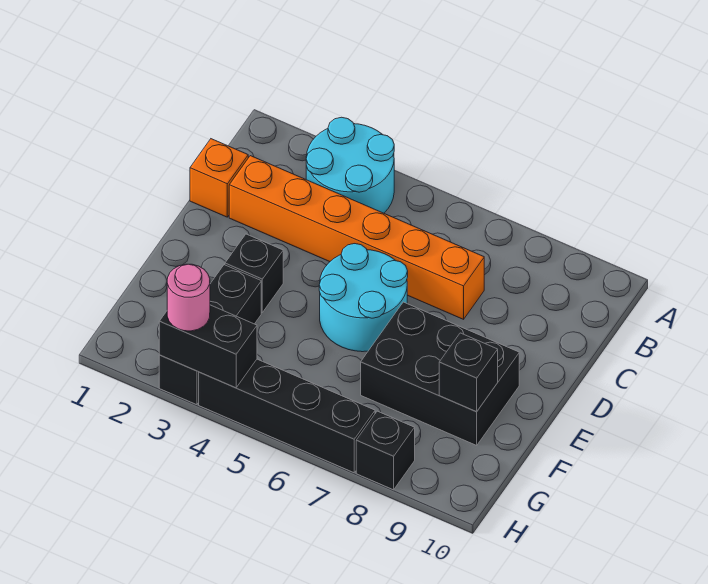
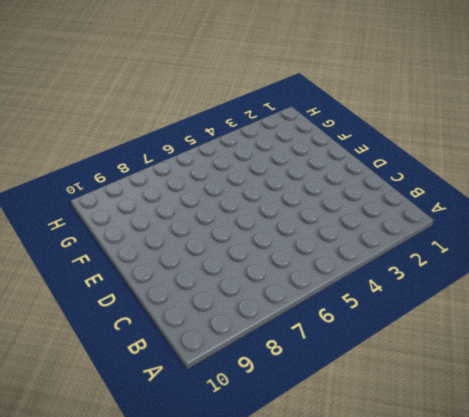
none -> cyan 2x2 round brick [306,117,394,213]
none -> orange 1x1 brick [190,139,248,217]
none -> orange 1x6 brick [229,156,484,319]

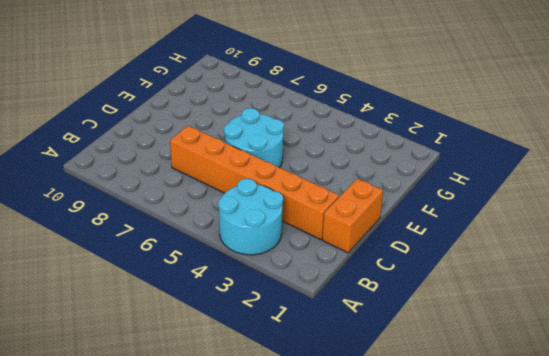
orange 1x2 brick [322,179,383,253] -> orange 1x1 brick [190,139,248,217]
none -> black 1x1 brick [225,234,283,312]
none -> black 2x3 brick [361,302,519,445]
none -> black 1x3 brick [159,265,261,405]

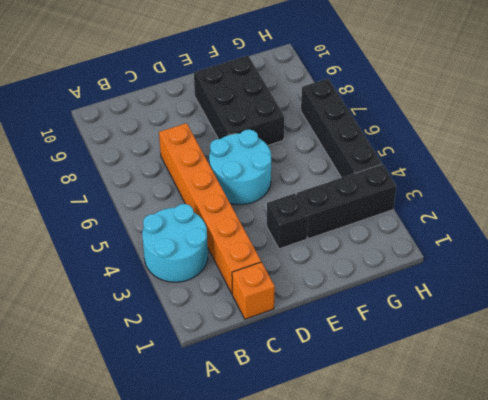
none -> black 1x1 brick [356,411,415,490]
none -> black 1x1 brick [439,333,498,412]
none -> black 1x2 brick [159,305,257,388]

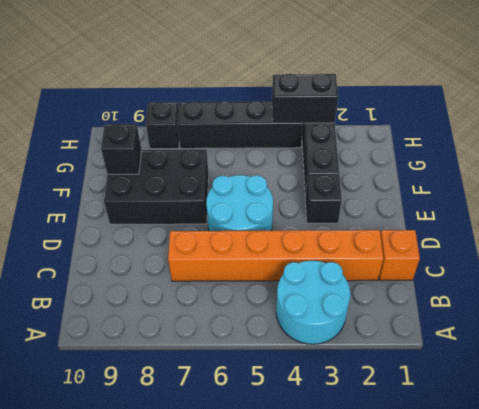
none -> pink 1x1 round brick [167,264,210,331]

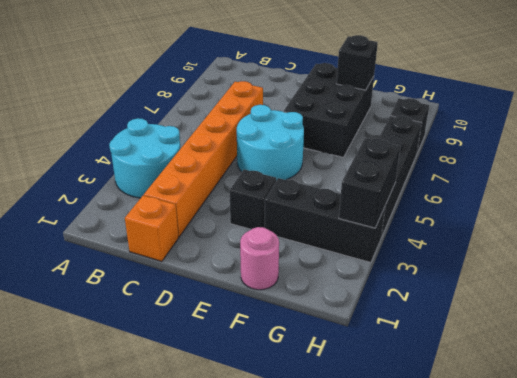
pink 1x1 round brick [240,227,279,290] -> pink 1x1 round brick moved to [167,264,210,331]

